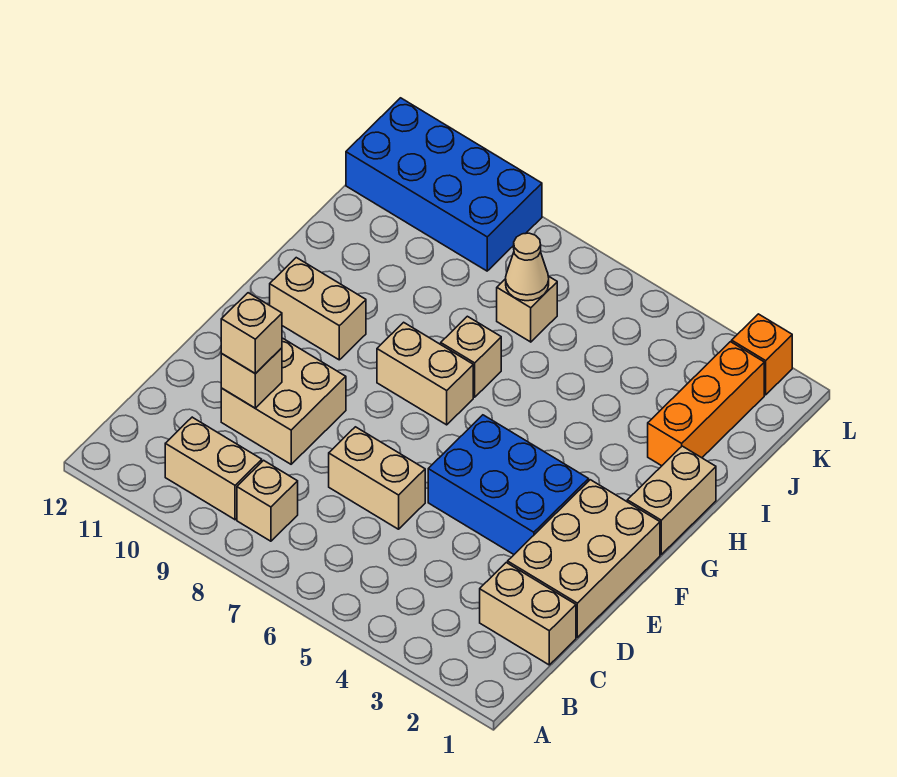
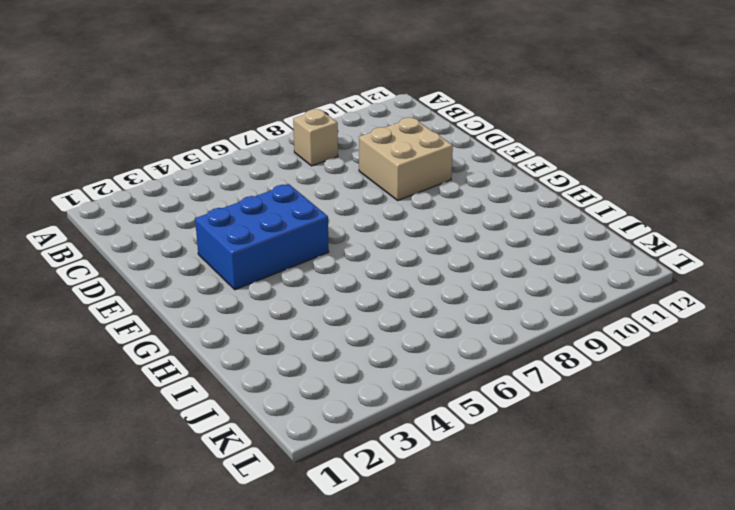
none -> tan 1x2 brick [165,417,262,520]
none -> tan 1x2 brick [480,563,576,665]
none -> tan 2x3 brick [508,480,660,637]

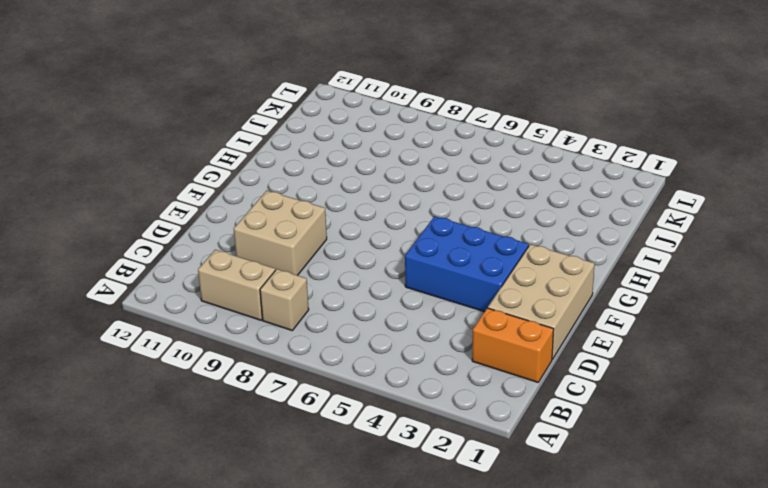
orange 1x2 brick [472,308,554,382] -> tan 1x2 brick [480,563,576,665]
none -> tan 1x2 brick [329,427,425,529]
none -> tan 1x2 brick [627,446,716,554]
none -> tan 1x2 brick [377,322,473,425]

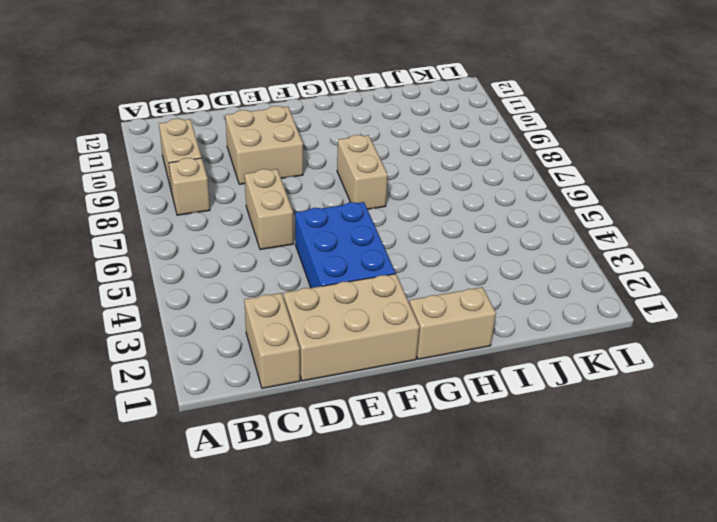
none -> tan 1x2 brick [270,258,366,360]
none -> tan 1x1 brick [441,316,501,397]
none -> orange 1x3 brick [648,342,764,466]

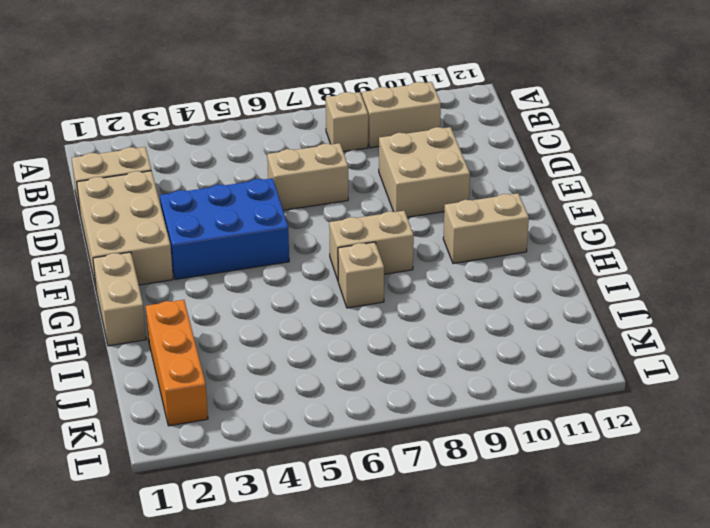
none -> tan 1x1 brick [497,276,557,342]
none -> blue 2x4 brick [346,98,542,271]
none -> orange 1x1 brick [732,314,792,395]

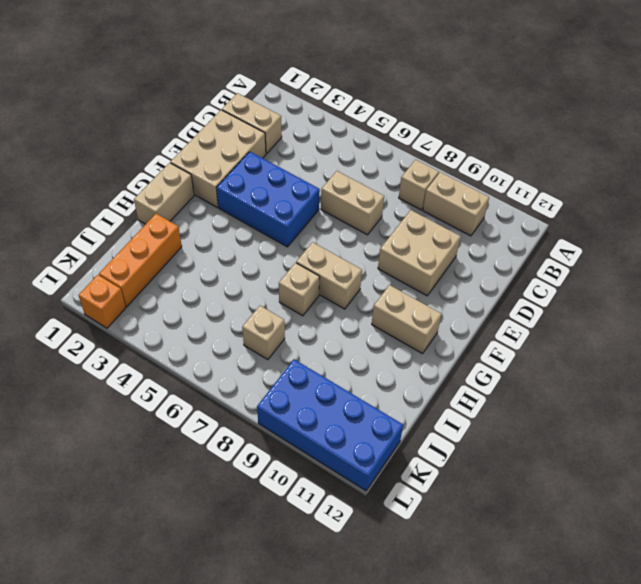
none -> tan 1x1 brick [221,348,282,408]
none -> tan 1x1 cone [506,233,549,301]
none -> tan 1x1 brick [221,293,282,374]

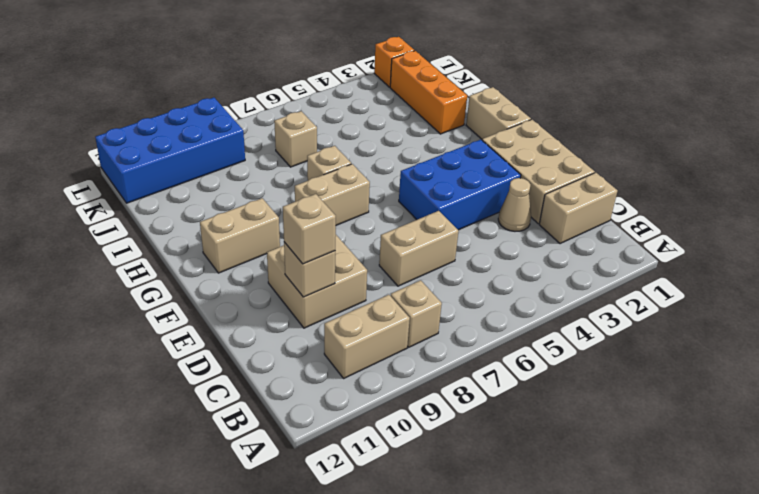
tan 1x1 cone [498,178,531,231] -> tan 1x1 cone moved to [506,233,549,301]

